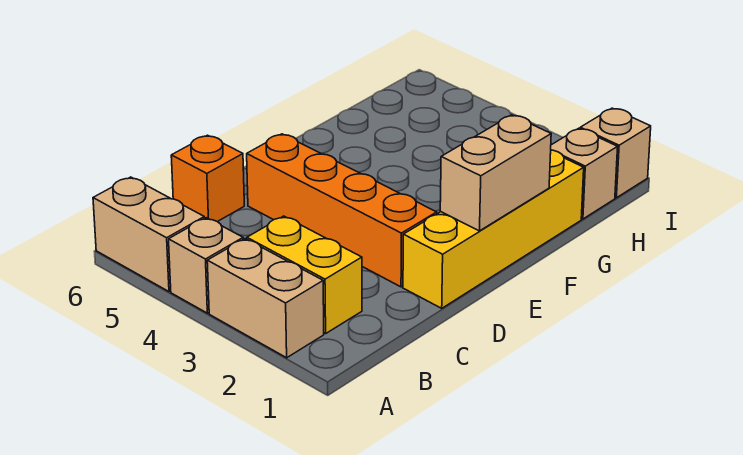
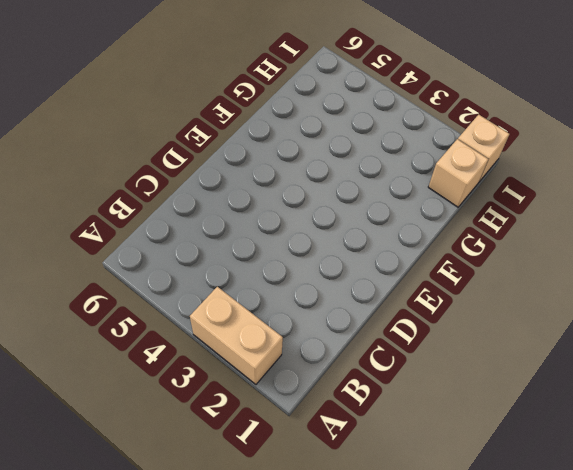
none -> tan 1x1 brick [169,218,243,313]
none -> tan 1x2 brick [93,177,204,292]

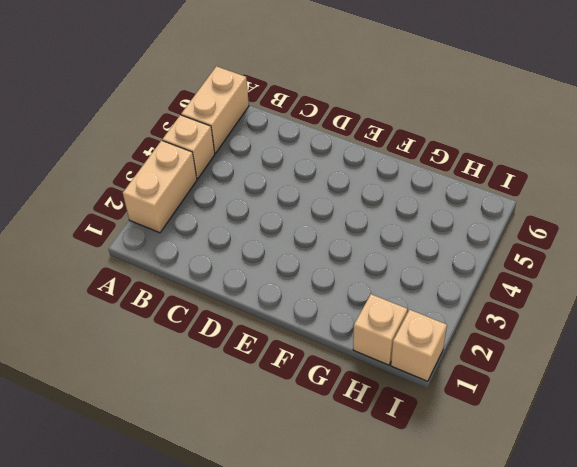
none -> yellow 1x2 brick [247,216,362,334]
none -> orange 1x1 brick [171,135,244,222]

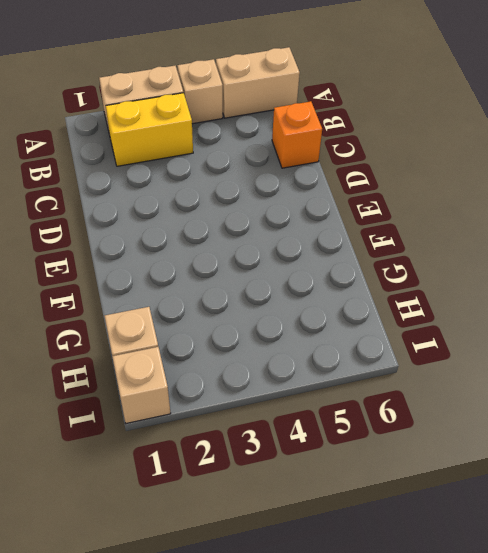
none -> yellow 1x4 brick [403,150,584,308]
none -> orange 1x4 brick [247,134,437,287]

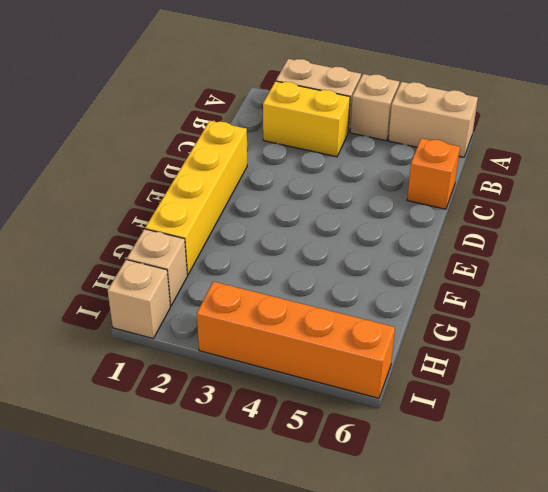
orange 1x4 brick [197,281,395,398] -> orange 1x4 brick moved to [247,134,437,287]
none -> tan 1x2 brick [440,115,551,231]

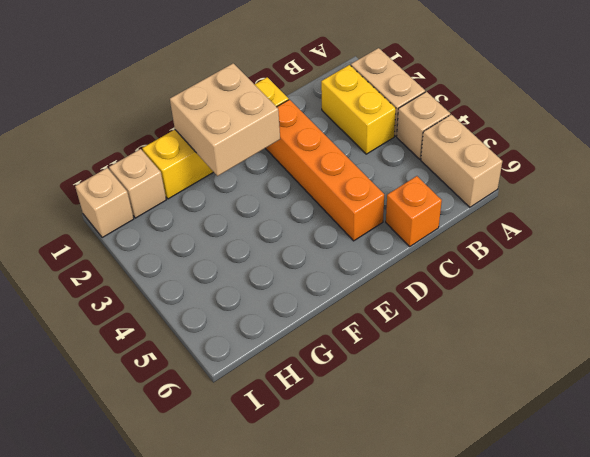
tan 2x2 brick [170,63,280,176] -> tan 1x2 brick [440,115,551,231]

